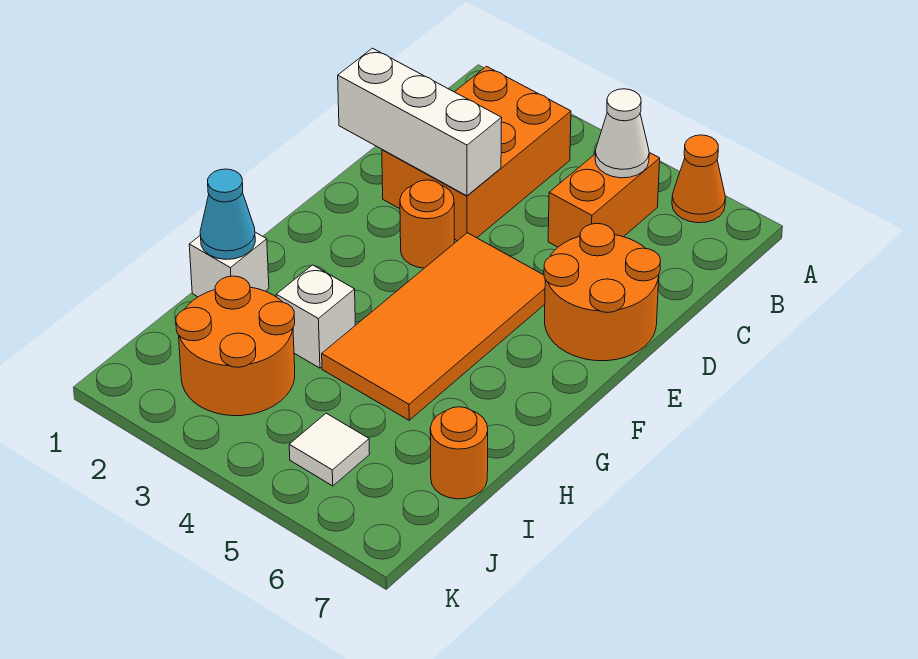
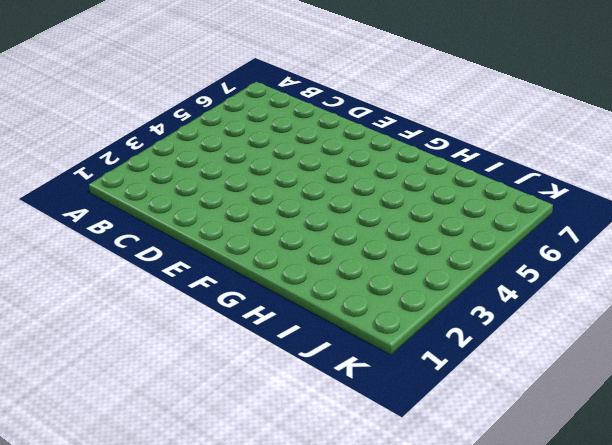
none -> orange 1x1 cone [672,135,726,223]
none -> orange 2x3 brick [382,66,571,241]
none -> orange 1x2 brick [548,153,660,247]

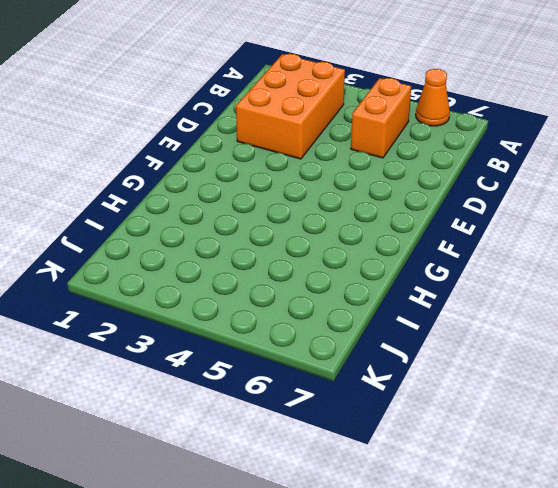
none -> orange 2x2 round brick [544,223,660,361]
none -> orange 1x1 round brick [400,180,454,268]
none -> orange 2x4 tile [322,233,545,420]

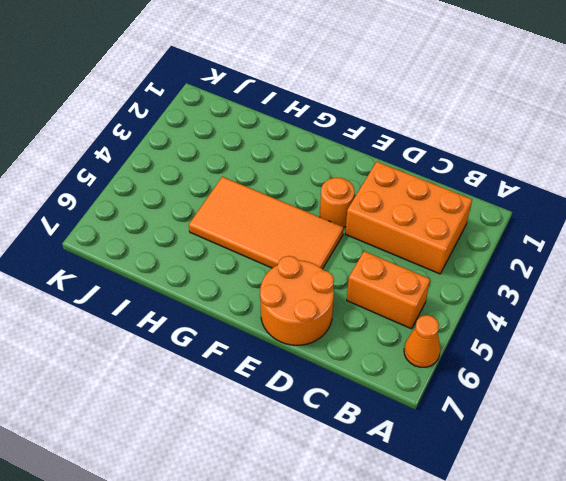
none -> white 1x1 brick [189,232,269,297]
none -> white 1x1 brick [276,265,355,368]
none -> orange 2x2 round brick [176,276,295,416]

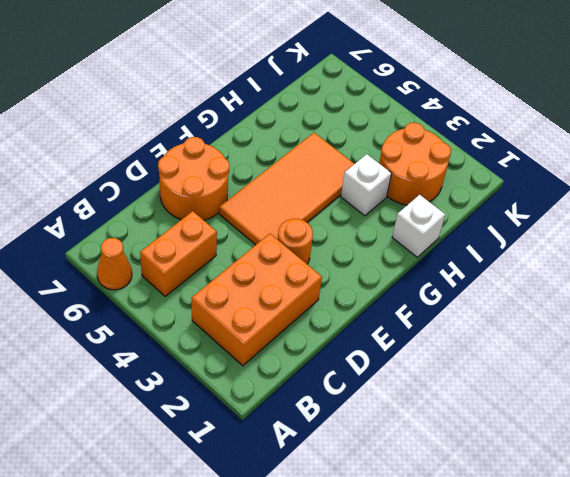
none -> orange 1x1 round brick [430,407,488,499]
none -> white 1x1 tile [289,413,370,486]
none -> white 1x1 cone [595,89,649,178]

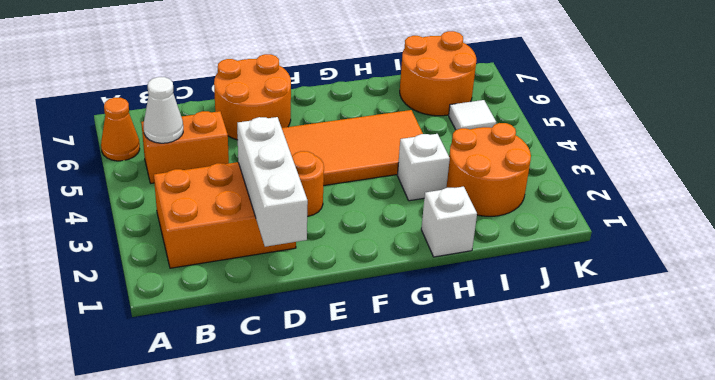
orange 2x2 round brick [400,31,476,116] -> orange 1x1 round brick [430,407,488,499]
none -> cyan 1x1 cone [200,169,255,259]

